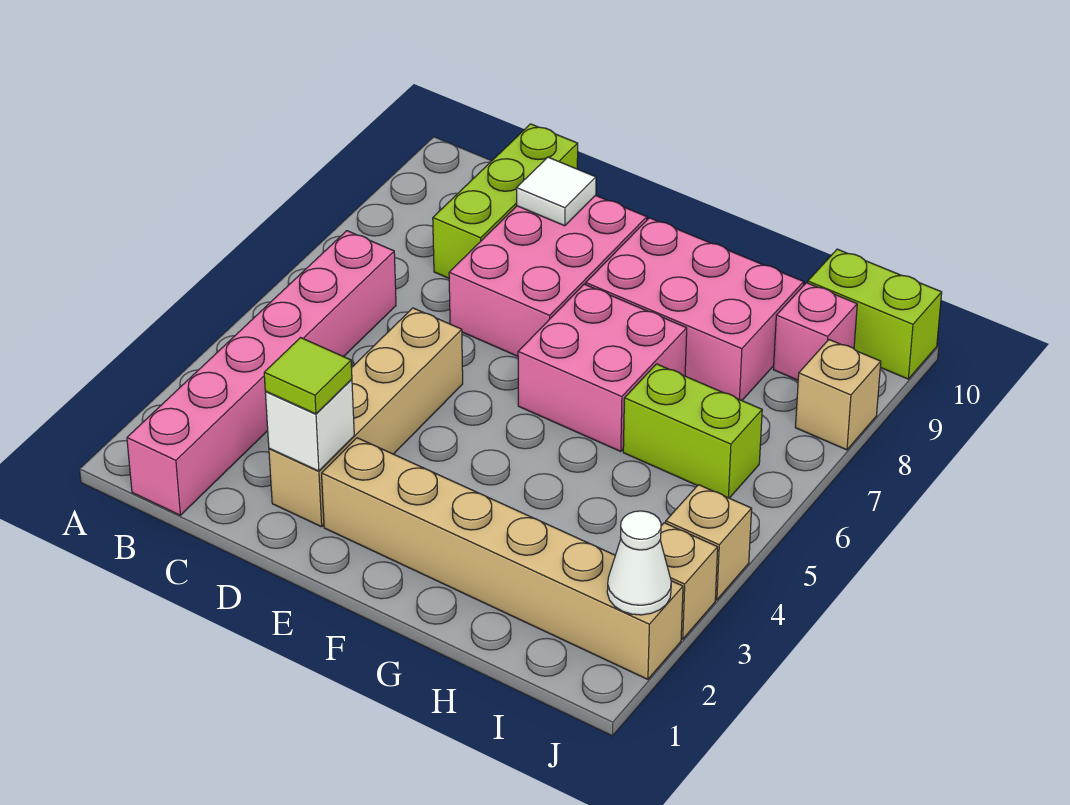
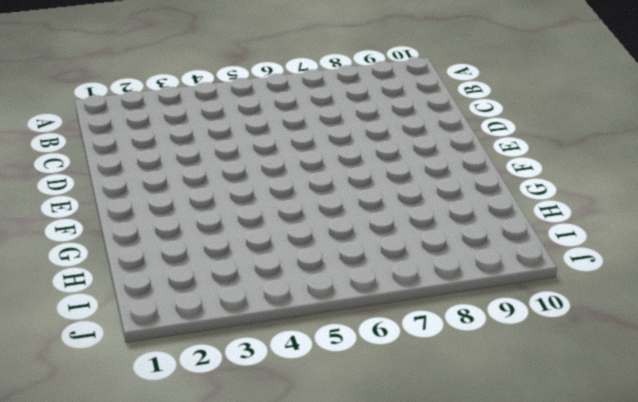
none -> pink 1x6 brick [127,231,396,515]
none -> lime 1x3 brick [433,124,578,278]
none -> tan 1x4 brick [269,308,463,527]

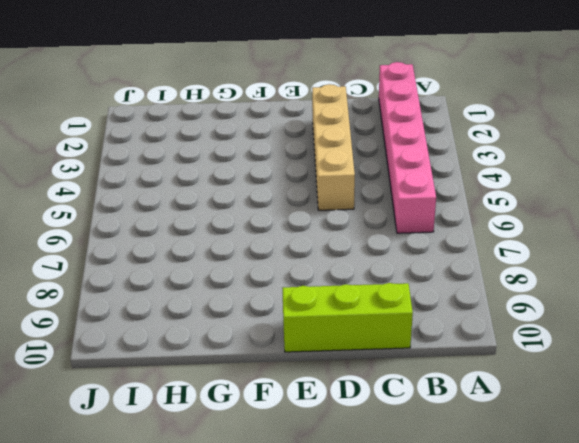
lime 1x3 brick [282,283,413,352] -> lime 1x3 brick turned to [433,124,578,278]
none -> pink 2x3 brick [449,195,647,356]
none -> tan 1x6 brick [322,438,683,679]
none -> pink 2x2 brick [518,284,687,451]

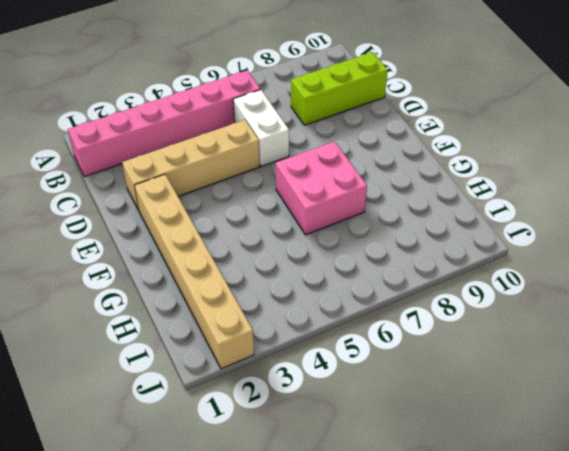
white 1x2 brick [233,90,289,166] -> none
none -> pink 2x3 brick [449,195,647,356]
none -> pink 2x3 brick [586,218,804,400]
none -> lime 1x2 brick [623,364,762,498]

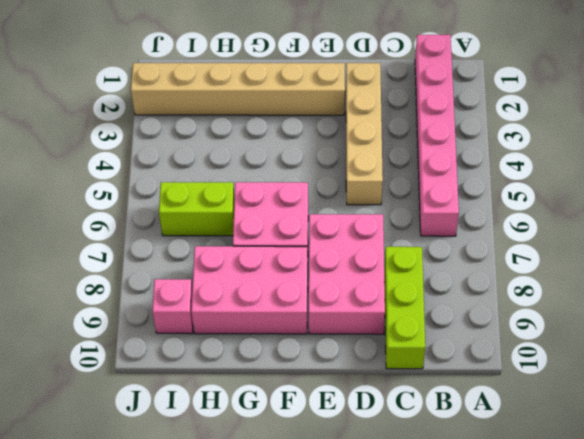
none -> lime 1x2 brick [808,249,942,379]
none -> tan 1x1 brick [660,523,718,639]
none -> tan 1x1 brick [666,485,752,600]

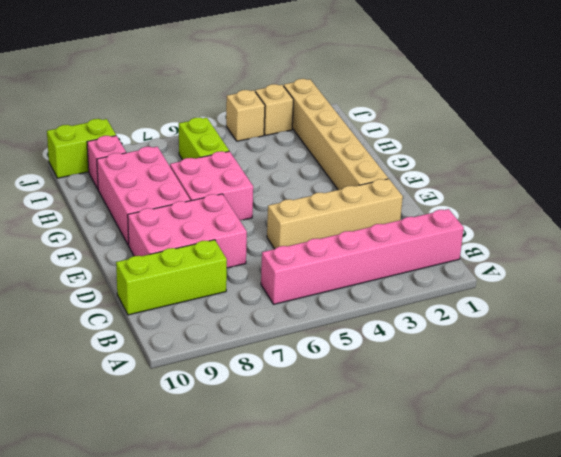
lime 1x2 brick [47,119,116,178] -> lime 1x2 brick turned to [808,249,942,379]
none -> tan 1x1 brick [795,340,881,450]
none -> white 1x1 brick [265,379,354,471]
none -> white 1x1 tile [516,157,596,226]

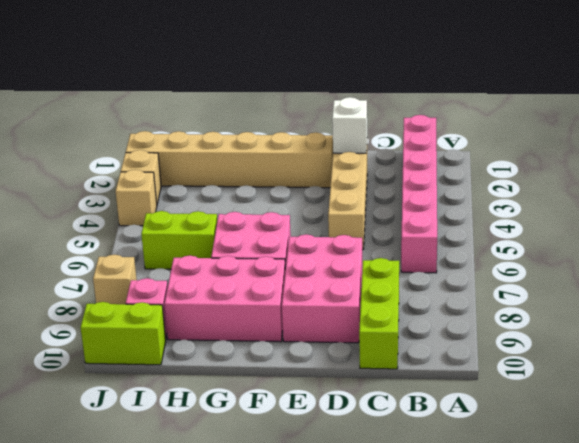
none -> white 1x1 tile [516,157,596,226]
none -> white 1x1 cone [607,511,671,615]
none -> lime 1x1 tile [264,338,352,414]

